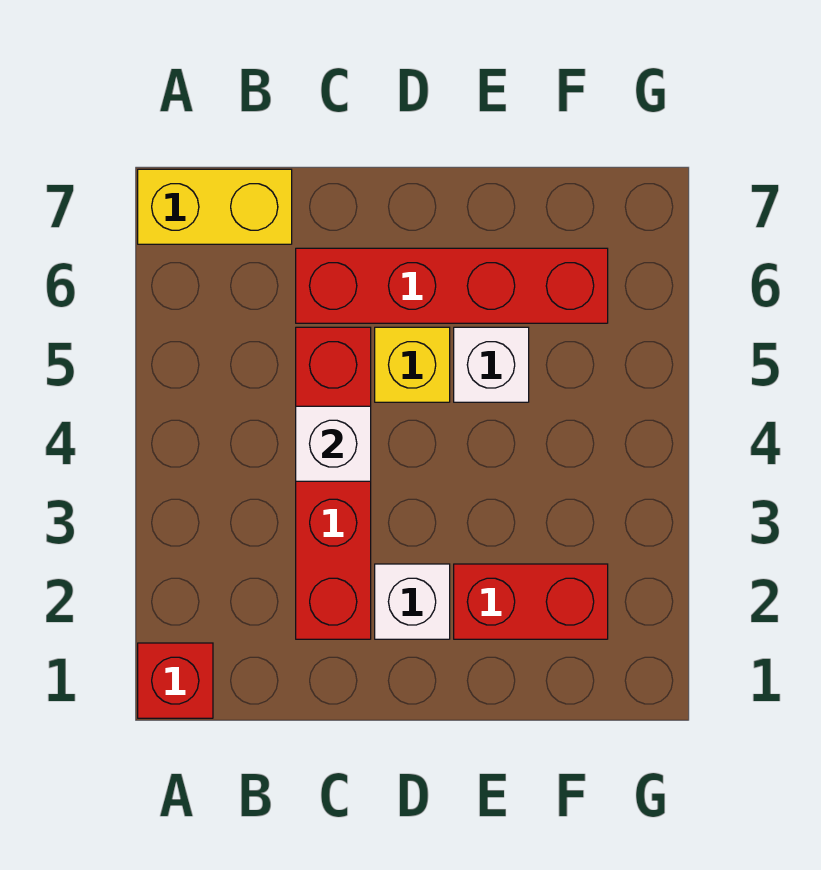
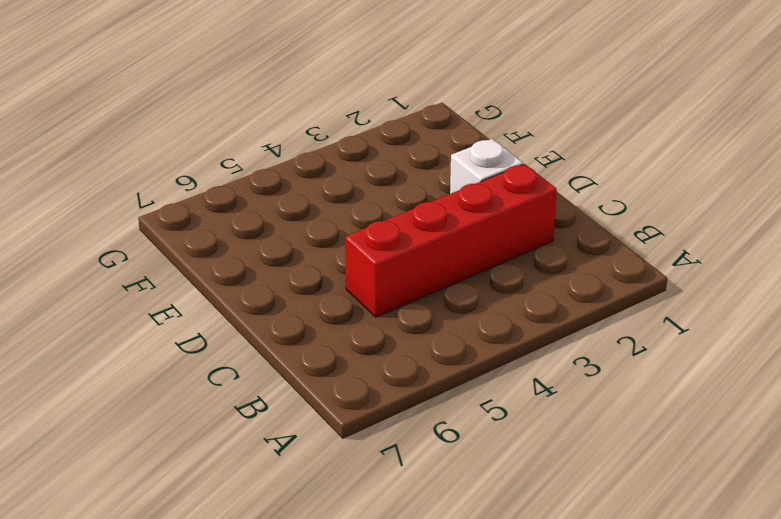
none -> red 1x1 brick [138,643,213,718]
none -> yellow 1x2 brick [138,169,292,244]

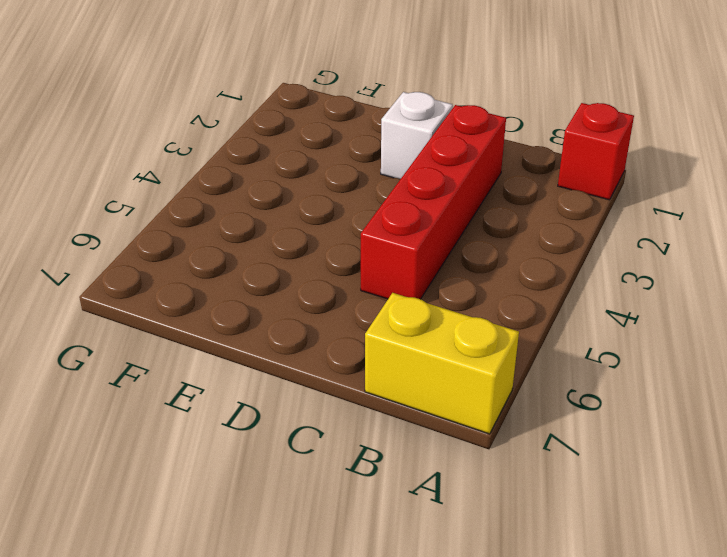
none -> red 1x4 brick [296,248,608,323]
none -> yellow 1x1 brick [375,327,450,402]

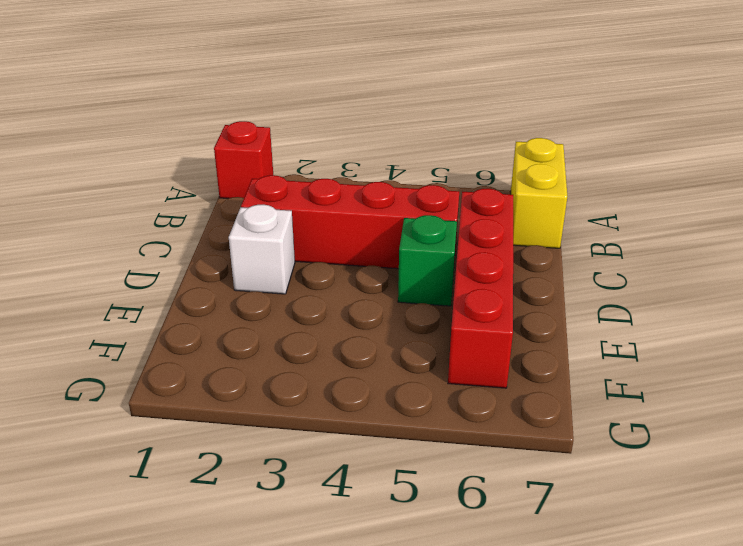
green 1x1 brick [398,215,457,306] -> yellow 1x1 brick [375,327,450,402]
none -> red 1x2 brick [454,564,608,639]
none -> white 1x1 brick [454,327,529,402]

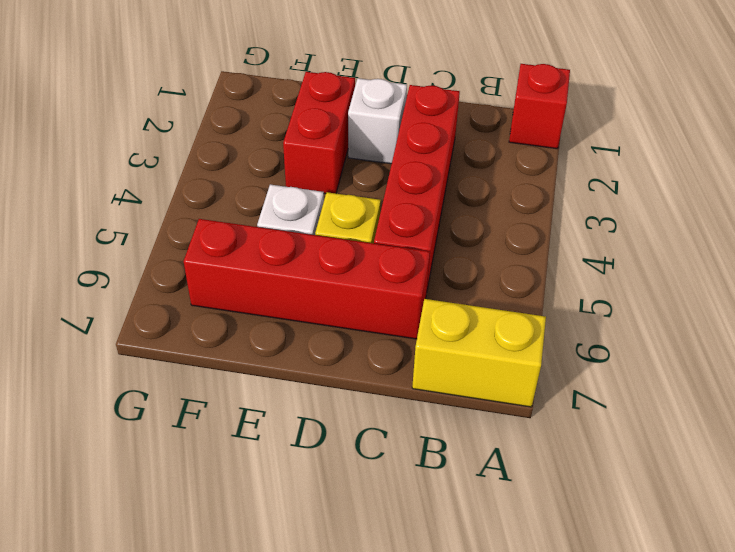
red 1x2 brick [283,72,355,194] -> red 1x2 brick turned to [454,564,608,639]
none -> white 1x1 brick [296,406,371,481]

